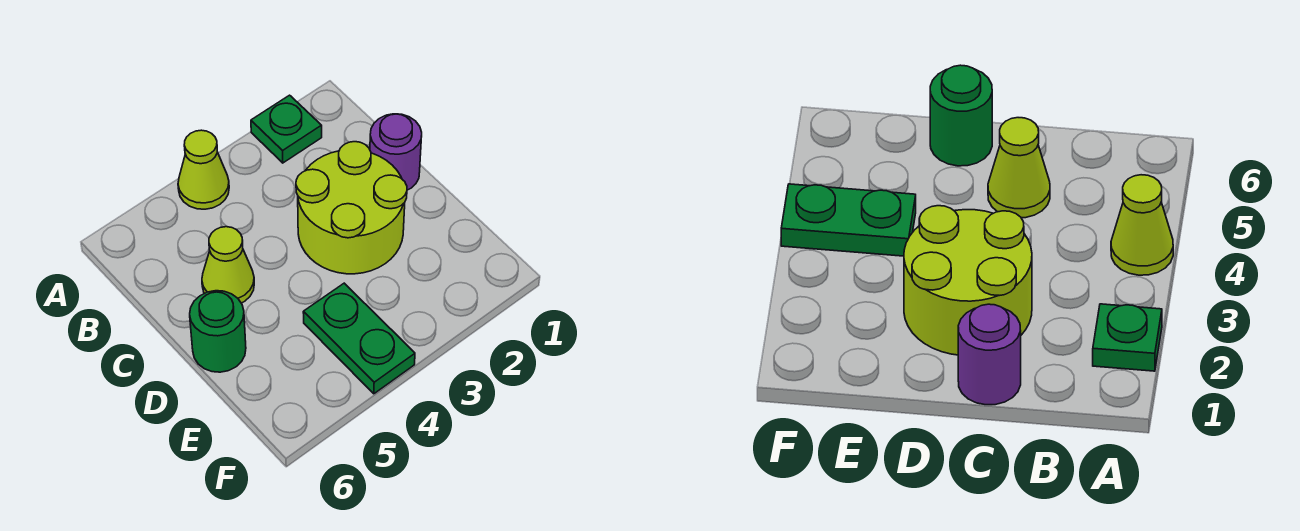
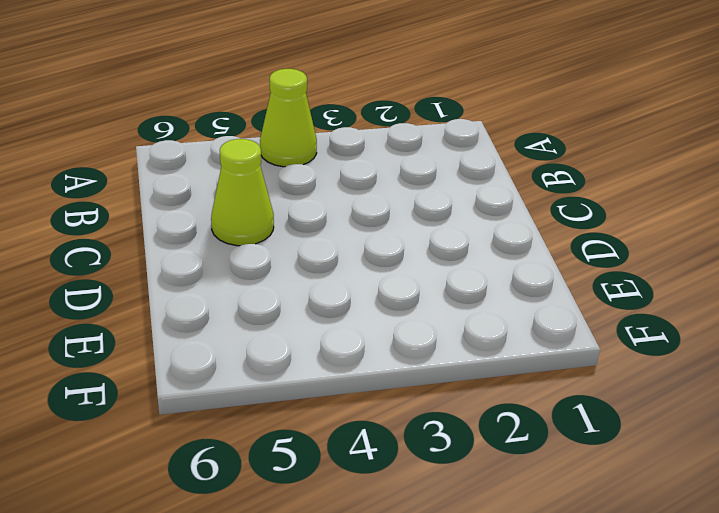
none -> green 1x1 plate [251,95,322,163]
none -> purple 1x1 round brick [370,114,422,190]

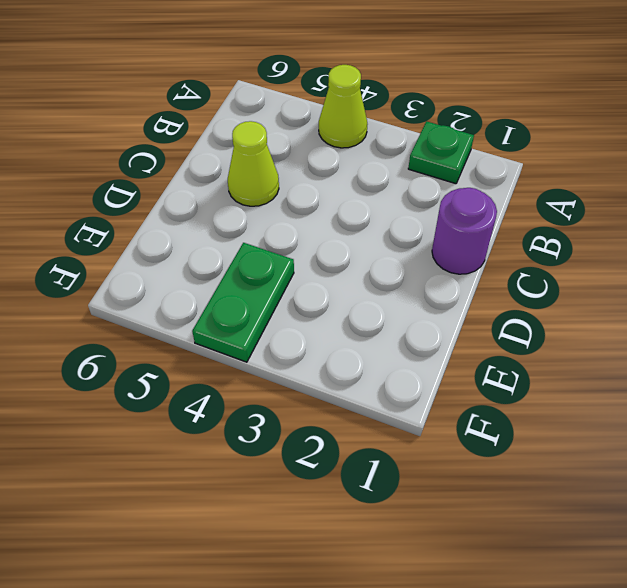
none -> lime 2x2 round brick [296,142,407,274]
none -> green 1x1 round brick [190,291,246,372]

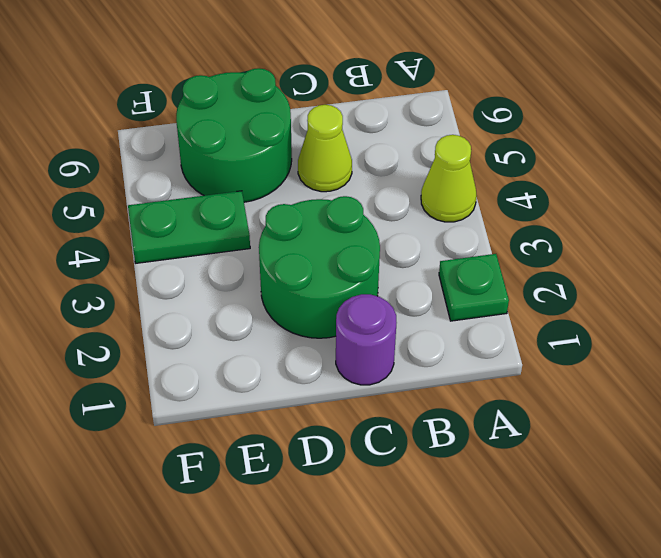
green 2x2 round brick [259,196,380,338] -> lime 2x2 round brick [296,142,407,274]
green 2x2 round brick [176,68,292,202] -> green 1x1 round brick [190,291,246,372]

